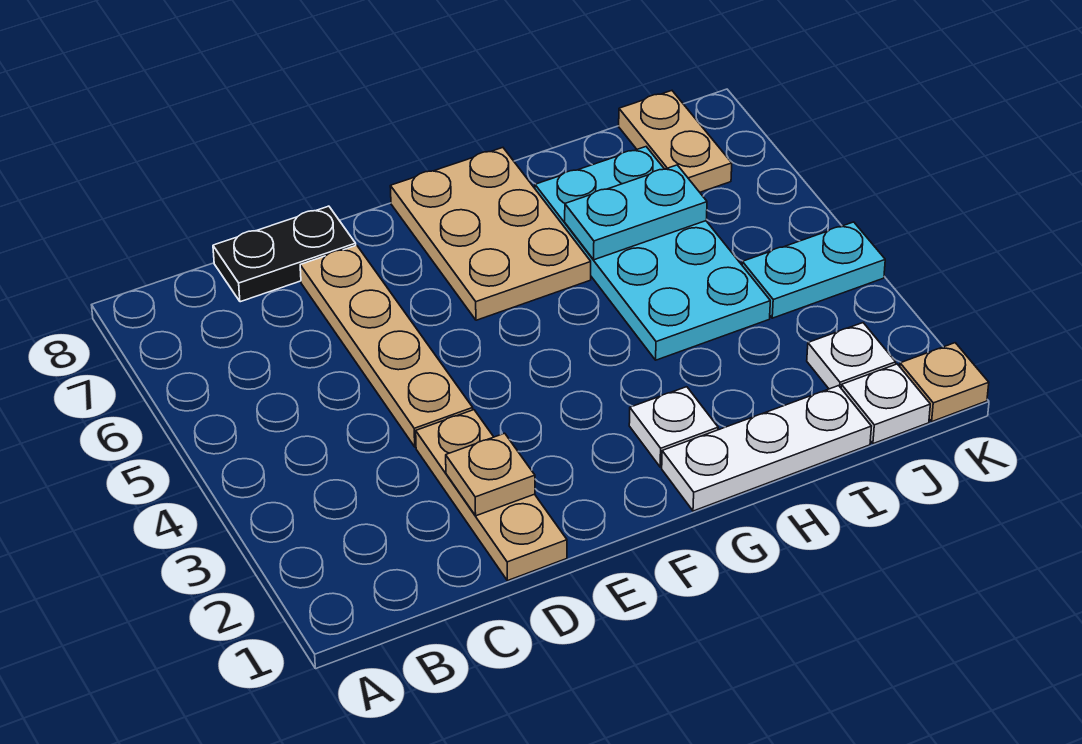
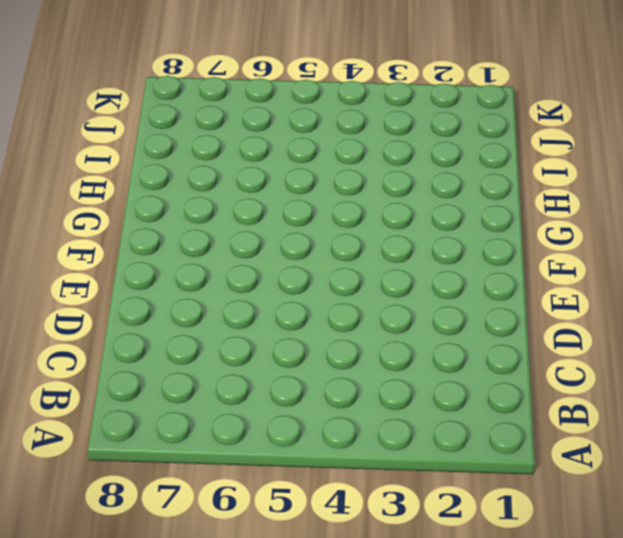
none -> black 1x2 plate [213,206,356,302]
none -> tan 1x3 plate [416,410,567,581]
none -> tan 1x4 plate [300,245,473,447]

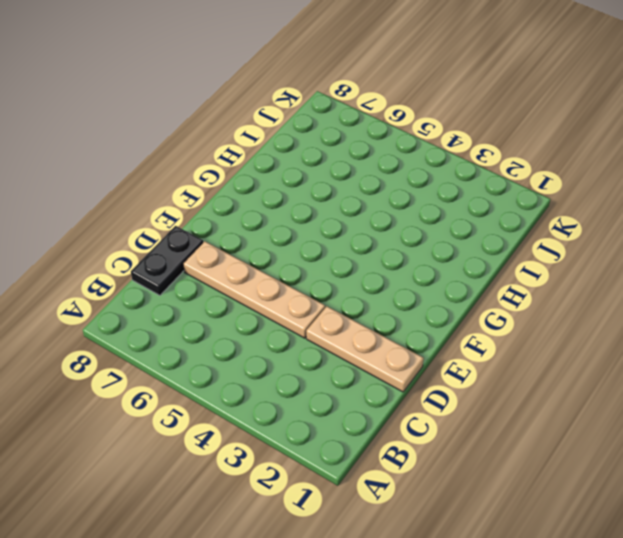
none -> tan 2x3 plate [390,148,591,320]
none -> white 1x3 plate [662,386,871,511]
none -> white 1x1 plate [629,387,718,467]

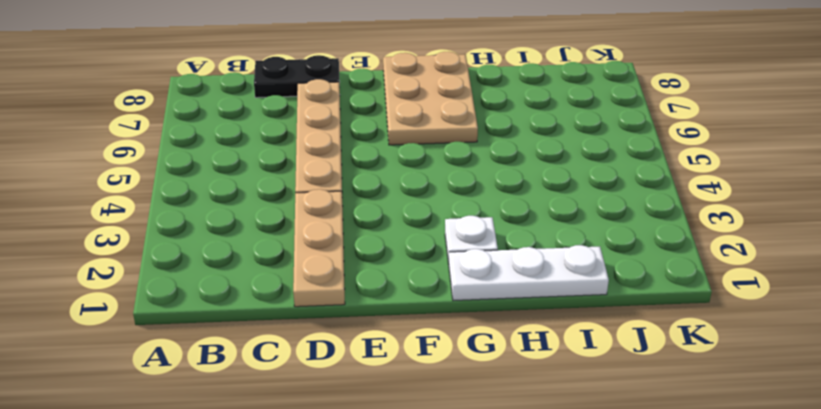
none -> cyan 2x4 plate [535,147,770,360]
none -> white 1x1 plate [841,364,930,444]
none -> white 1x1 plate [807,323,896,389]

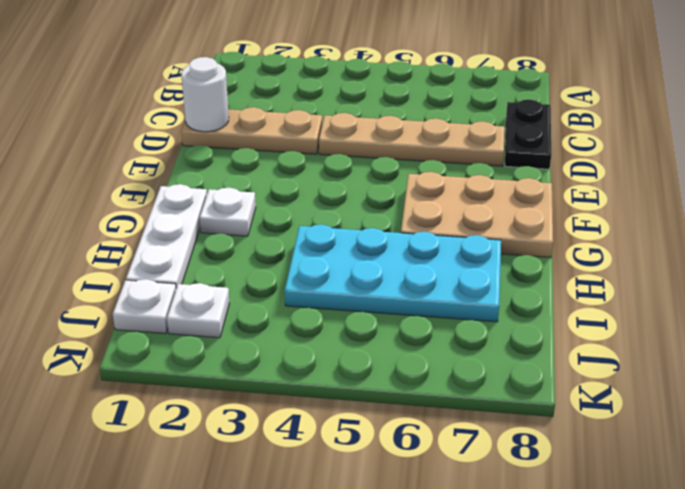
white 1x1 round brick [181,57,229,132] -> none
none -> cyan 1x2 plate [742,222,885,318]
none -> tan 1x2 plate [619,91,732,192]
none -> tan 1x1 plate [900,343,989,421]

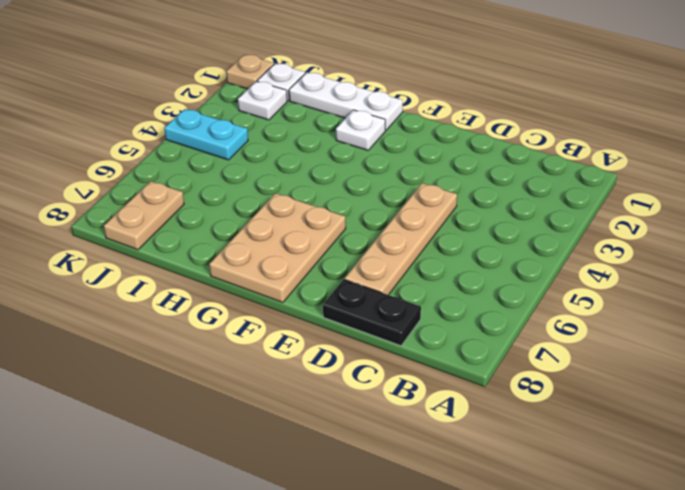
none -> tan 1x3 plate [416,410,567,581]
none -> cyan 2x4 plate [535,147,770,360]
none -> tan 1x1 plate [446,433,535,516]

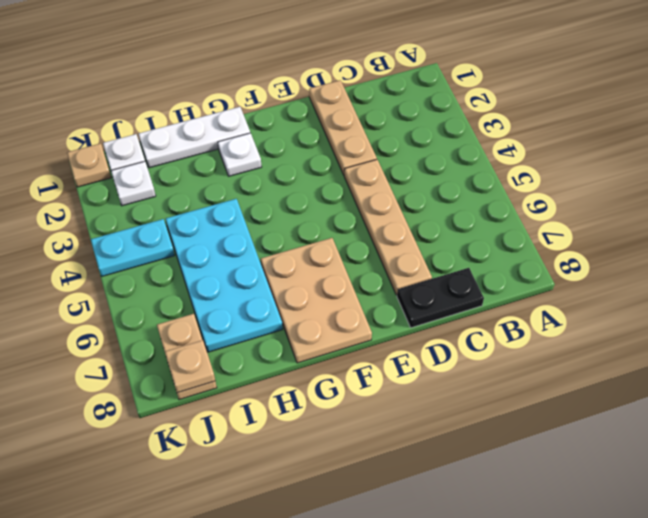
tan 1x1 plate [165,340,215,393] -> tan 1x1 plate moved to [446,433,535,516]
none -> cyan 1x2 plate [565,165,707,260]

